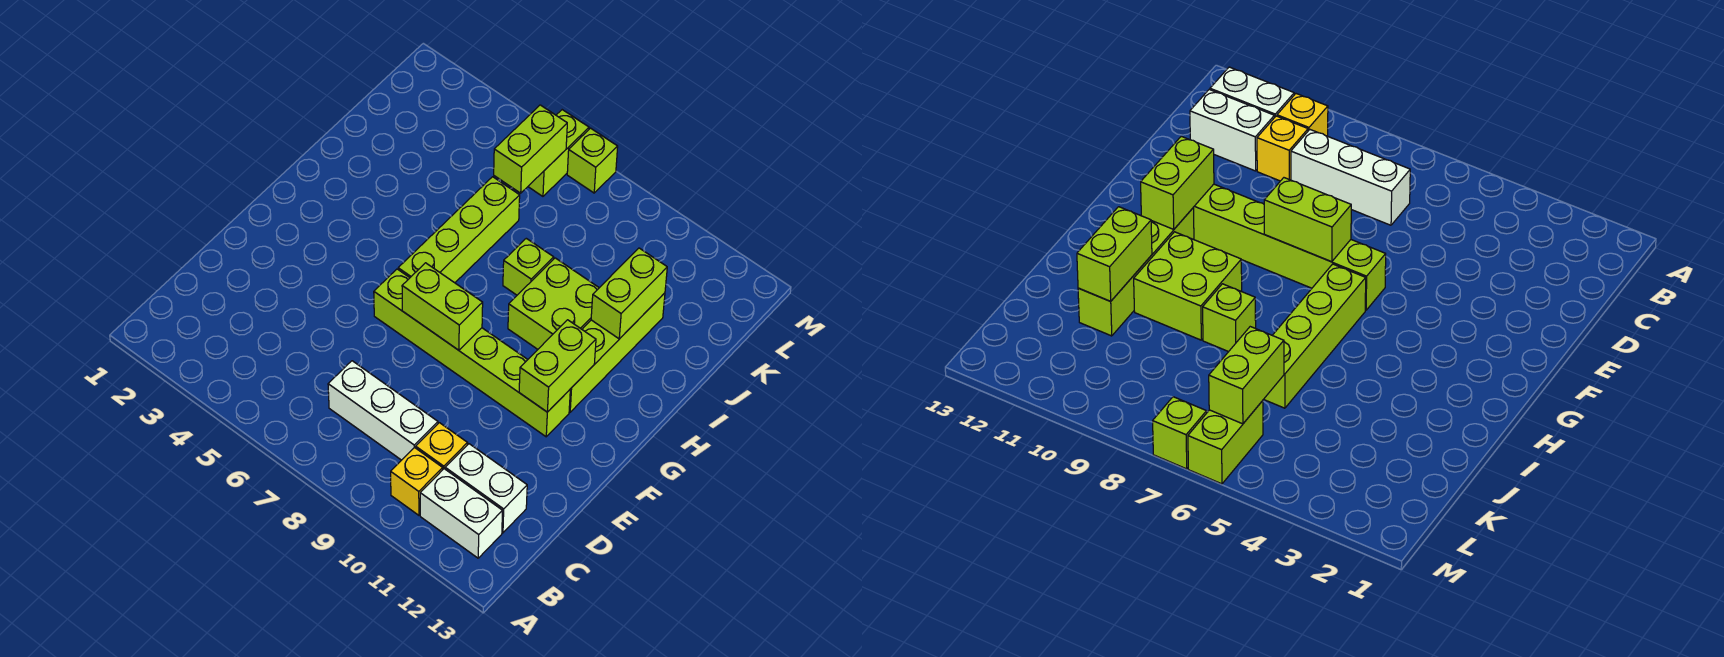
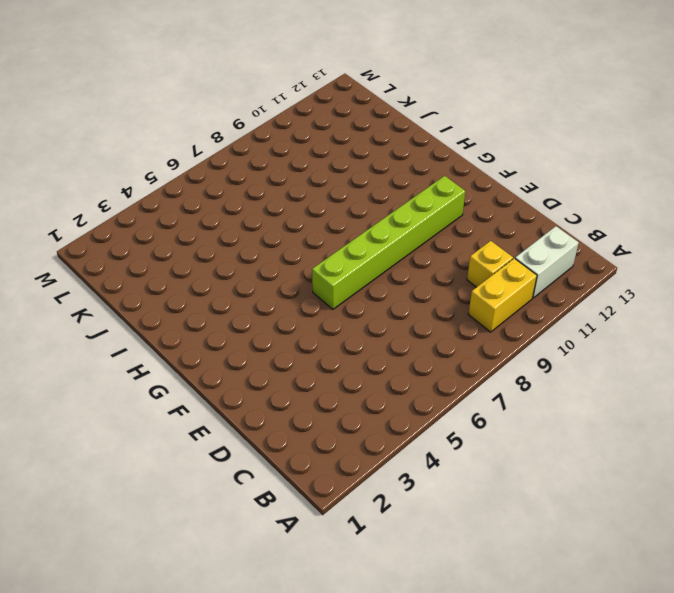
yellow 1x2 brick [468,258,537,332] -> yellow 1x1 brick [391,447,443,515]
none -> white 1x3 brick [328,361,438,460]
none -> white 1x2 brick [445,444,527,533]
none -> lime 1x4 brick [398,177,520,283]

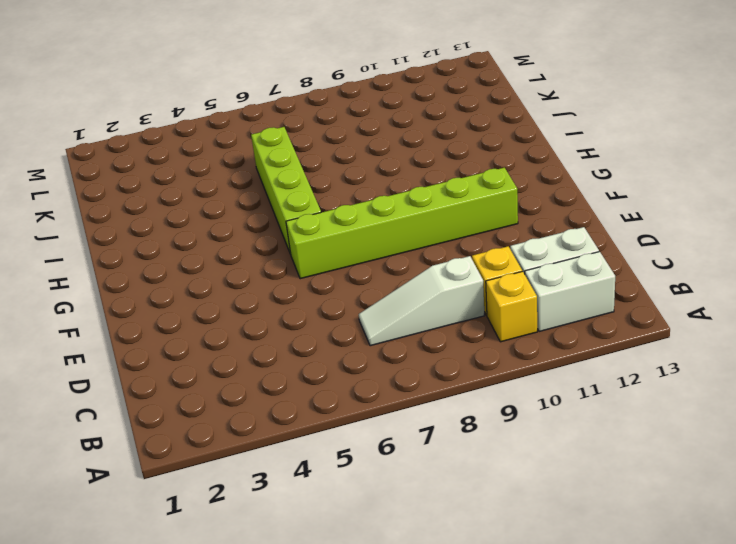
white 1x3 slope [359,256,485,346] -> white 1x3 brick [328,361,438,460]
none -> lime 1x4 brick [569,293,665,412]
none -> lime 2x2 brick [508,258,599,349]
none -> lime 1x1 brick [503,238,554,295]

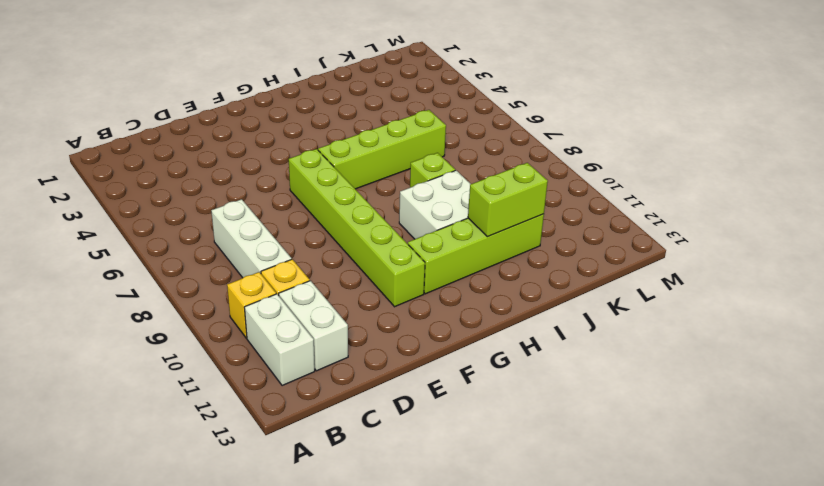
white 2x2 brick [399,170,470,239] -> lime 2x2 brick [508,258,599,349]
none -> lime 1x2 brick [528,110,589,196]
none -> lime 1x1 brick [567,128,618,193]
none -> lime 1x2 brick [402,263,483,350]

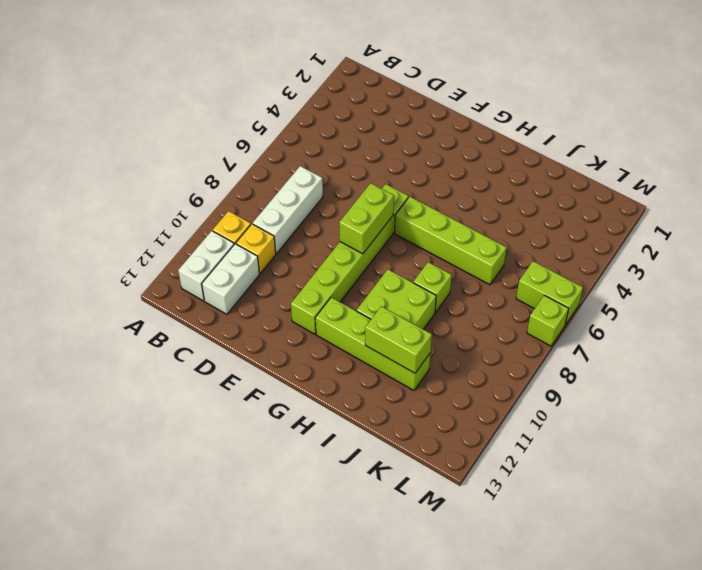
none -> lime 1x2 brick [519,320,596,412]
none -> lime 1x2 brick [494,105,567,193]

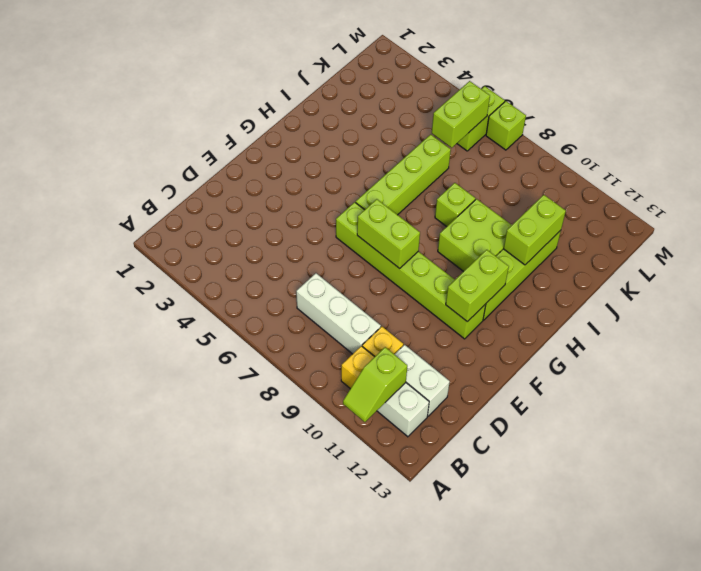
lime 1x2 slope [343,347,407,422] -> none

